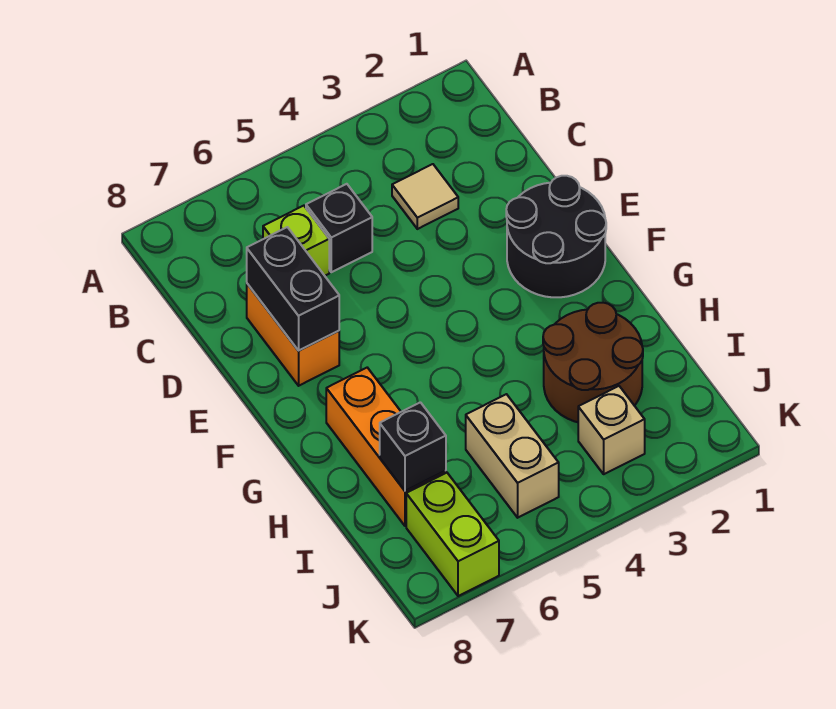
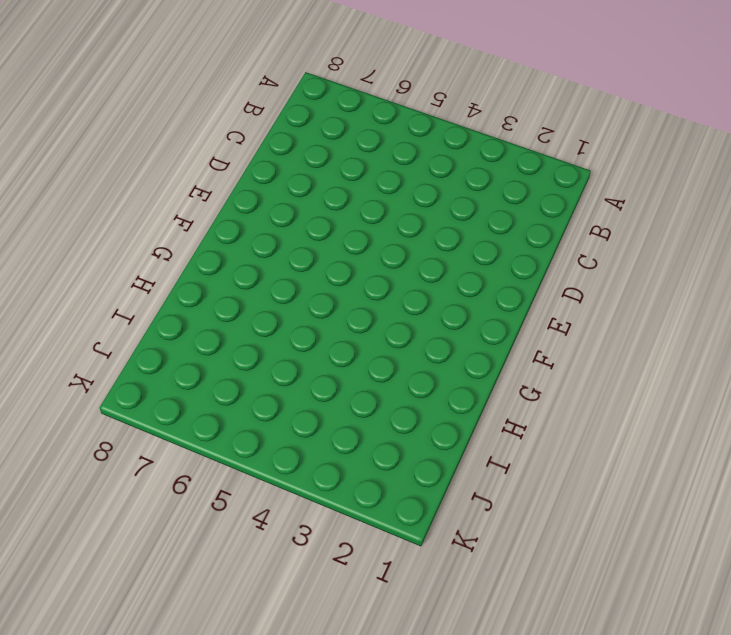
none -> tan 1x1 tile [392,164,458,229]
none -> black 1x1 brick [306,184,372,272]
none -> lime 1x1 brick [263,206,329,276]

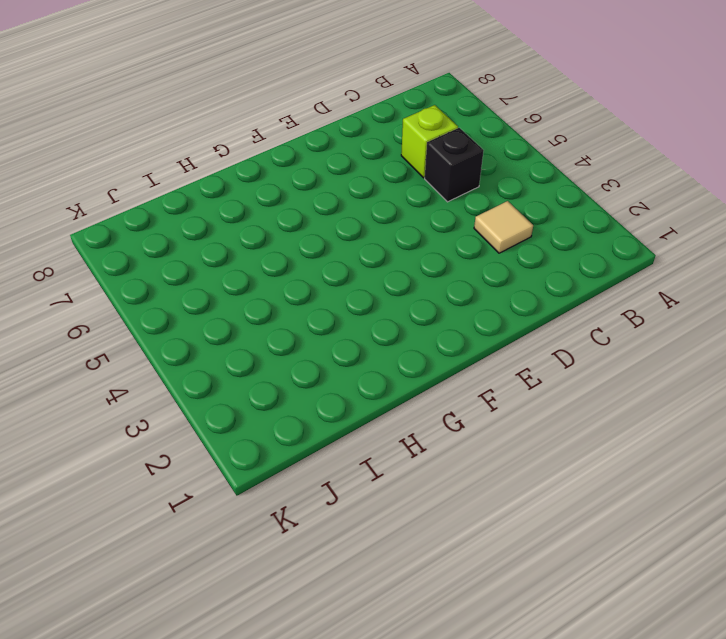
none -> orange 1x2 brick [247,284,339,386]
none -> black 2x2 round brick [506,176,606,297]
none -> orange 1x3 brick [326,368,446,526]

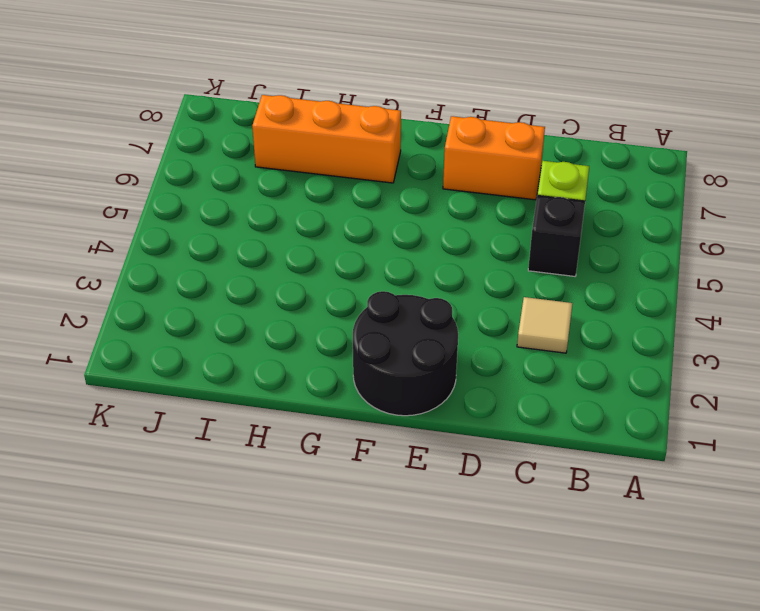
none -> brown 2x2 round brick [543,303,643,422]
none -> tan 1x2 brick [466,394,559,518]
none -> tan 1x1 brick [578,386,645,474]

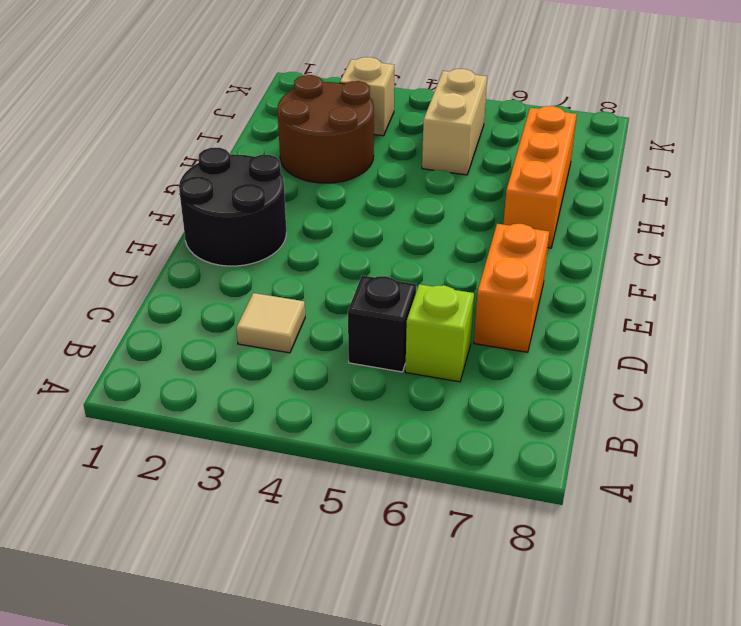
none -> lime 1x2 brick [406,473,499,596]
none -> black 1x2 brick [247,227,339,351]
none -> black 1x1 brick [380,402,446,491]

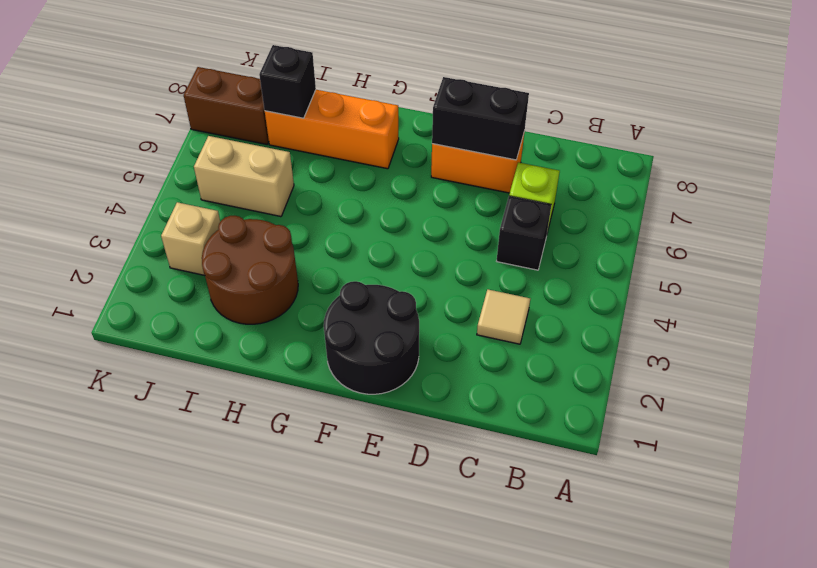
brown 1x2 brick [184,67,269,144] -> lime 1x2 brick [406,473,499,596]

